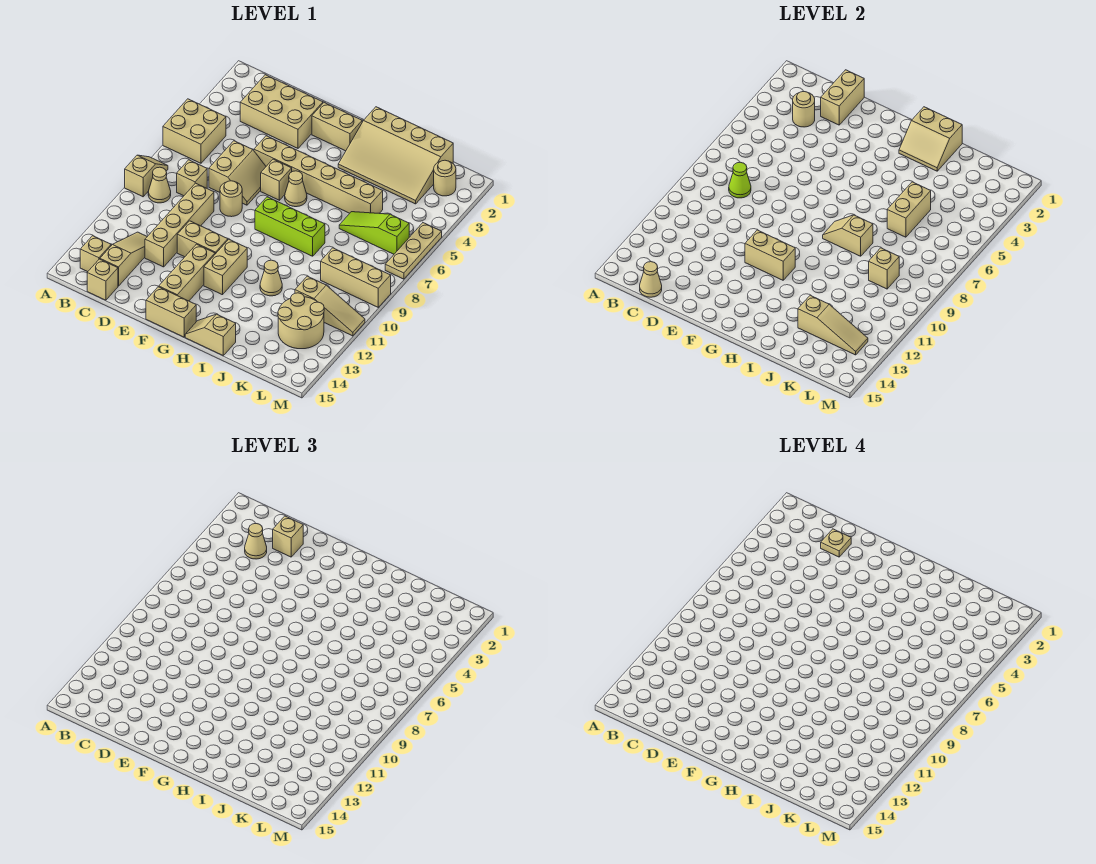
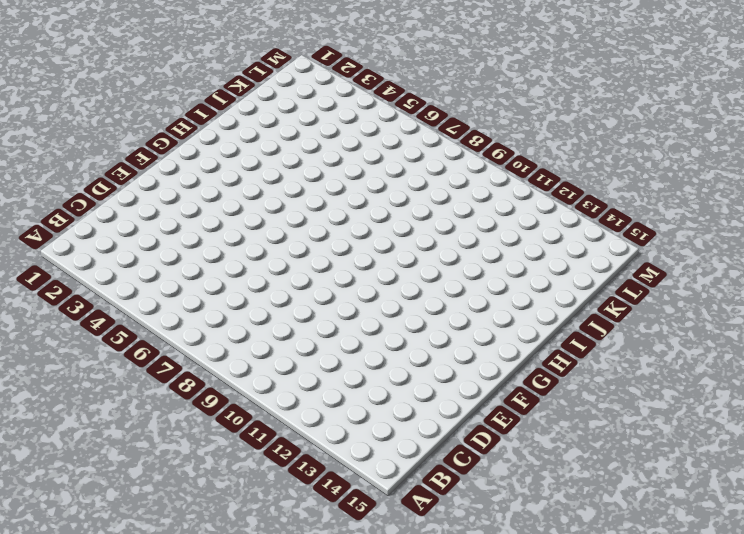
none -> tan 2x2 brick [163,99,226,163]
none -> tan 1x2 slope [125,155,168,197]
none -> tan 1x1 cone [148,167,171,203]
none -> tan 1x1 brick [80,236,111,272]

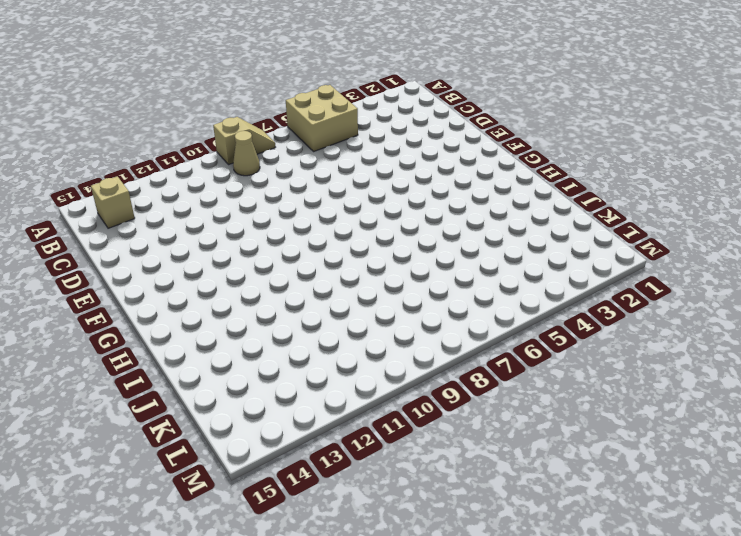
none -> tan 2x3 brick [240,75,323,148]
none -> tan 1x1 brick [177,160,207,196]
none -> tan 1x3 slope [100,232,147,286]
none -> tan 1x1 brick [87,259,118,300]

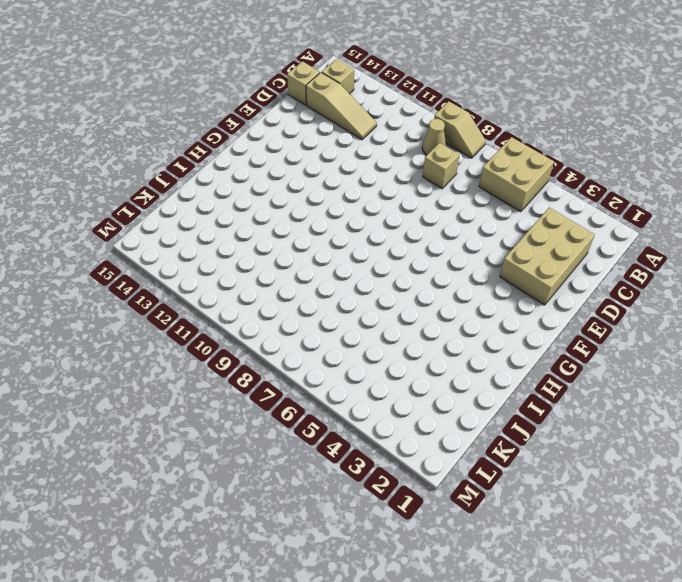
none -> tan 2x2 slope [209,141,266,205]
none -> tan 1x4 brick [145,183,214,267]
none -> tan 1x6 brick [254,136,383,213]
none -> tan 1x1 round brick [220,181,242,217]

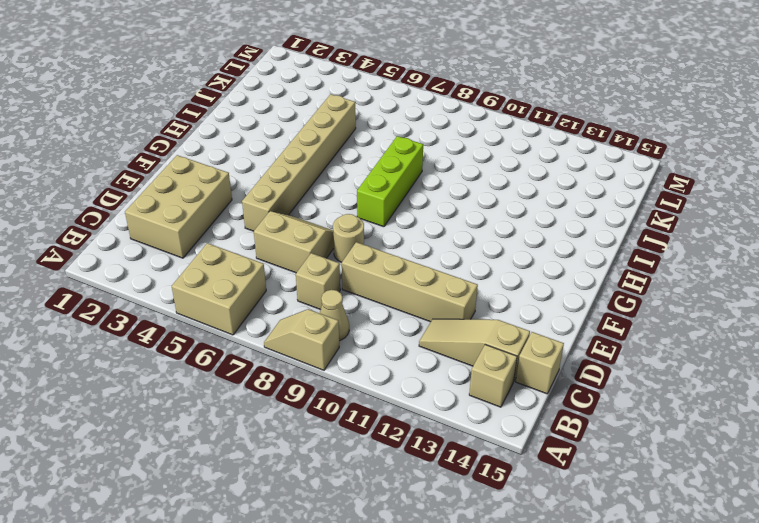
none -> tan 1x2 brick [177,221,228,257]
none -> tan 1x2 brick [312,103,362,151]
none -> tan 1x1 brick [261,159,292,200]
none -> tan 1x3 brick [159,244,215,301]

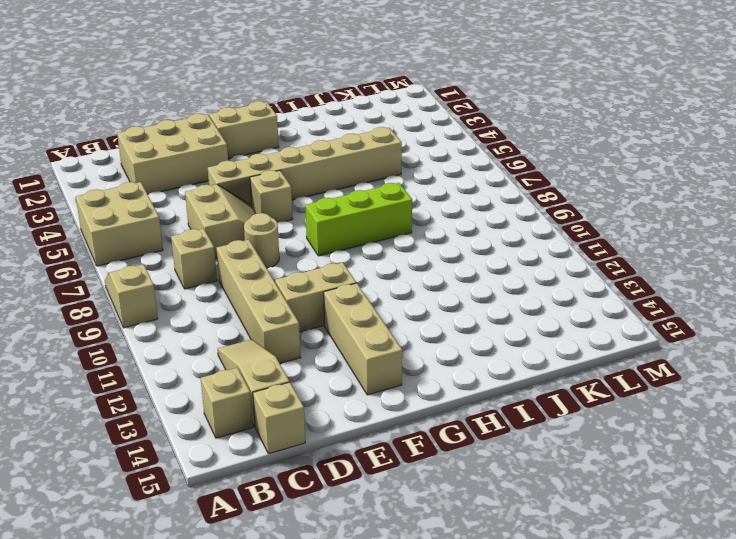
none -> tan 1x1 cone [148,167,171,203]
none -> tan 1x2 brick [146,287,196,337]
none -> tan 1x1 cone [285,171,307,207]
none -> tan 1x2 brick [204,240,247,295]

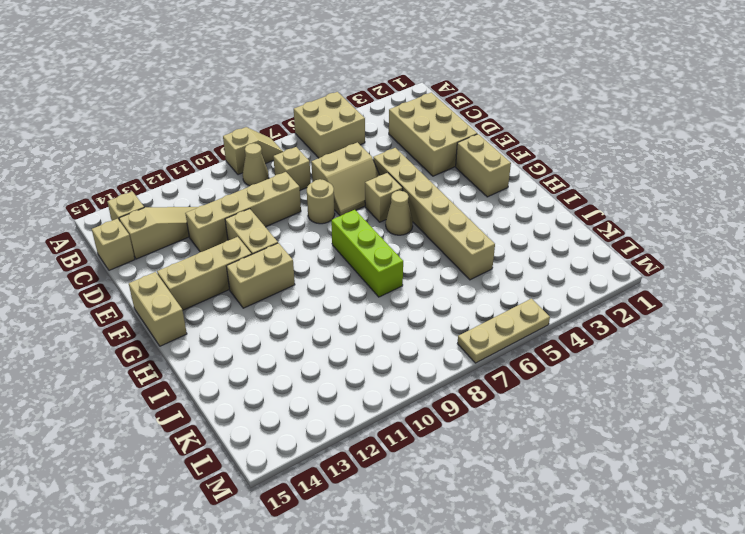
none -> tan 3x4 slope [338,107,453,204]
none -> tan 1x2 slope [185,314,236,355]
none -> tan 1x1 cone [260,260,282,296]
none -> lime 1x3 slope [339,212,409,254]

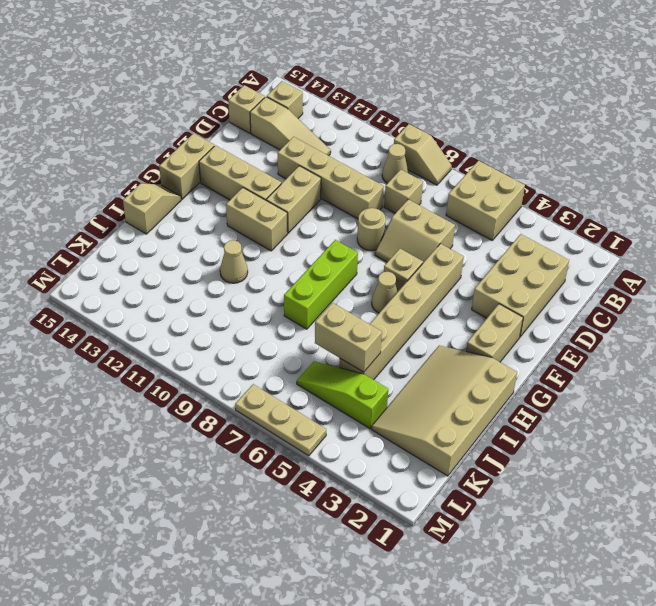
lime 1x3 slope [297,361,388,429] -> lime 1x3 slope turned to [339,212,409,254]
none -> tan 1x3 brick [321,248,391,307]
none -> tan 1x3 slope [295,276,365,336]
none -> tan 2x2 round brick [278,293,324,349]
none -> tan 1x1 round brick [434,160,456,196]

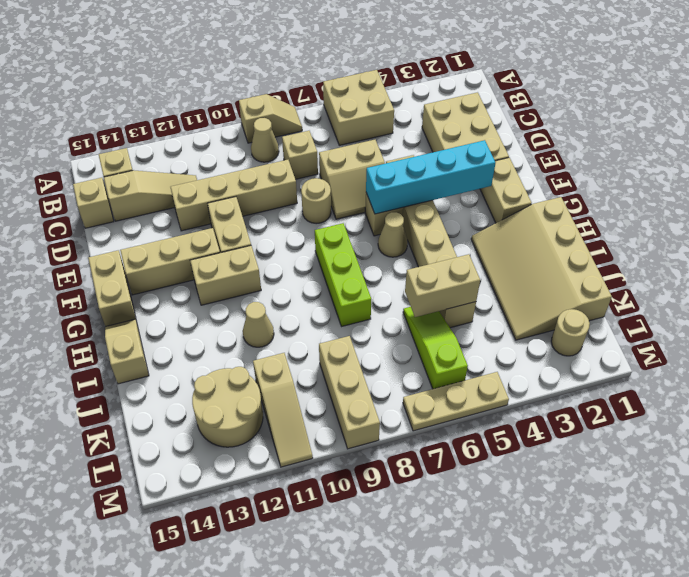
cyan 1x4 brick [366,140,495,214] -> none
none -> tan 1x1 round brick [793,92,815,127]
none -> lime 1x1 cone [729,162,751,198]
none -> tan 1x1 cone [640,262,662,297]
none -> tan 1x2 brick [821,70,864,125]

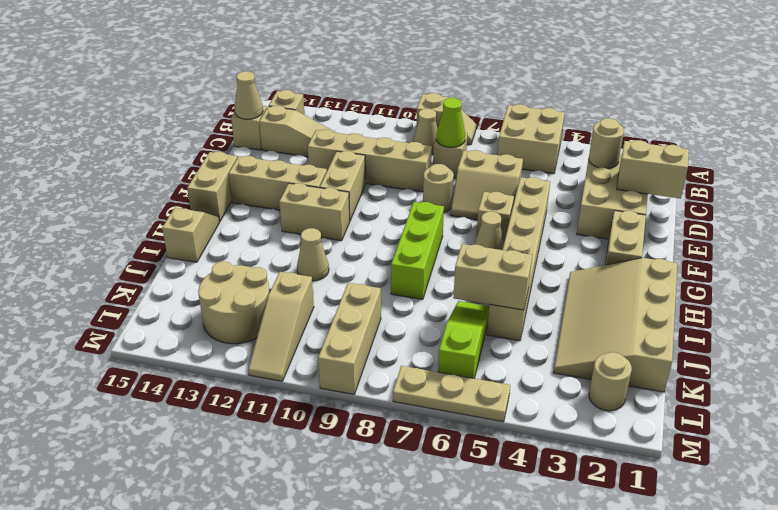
none -> tan 1x2 brick [745,230,795,280]
none -> tan 2x2 slope [899,107,962,171]
none -> tan 1x2 slope [823,215,873,256]
none -> tan 1x3 slope [798,295,868,355]

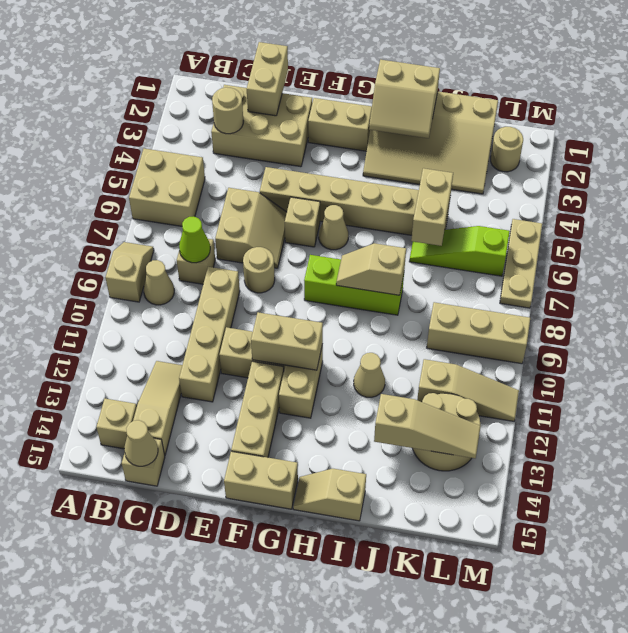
none -> tan 1x1 brick [869,248,899,289]
none -> tan 1x1 cone [245,524,267,559]
none -> tan 1x1 brick [273,516,303,557]
none -> tan 1x1 plate [821,529,851,557]

